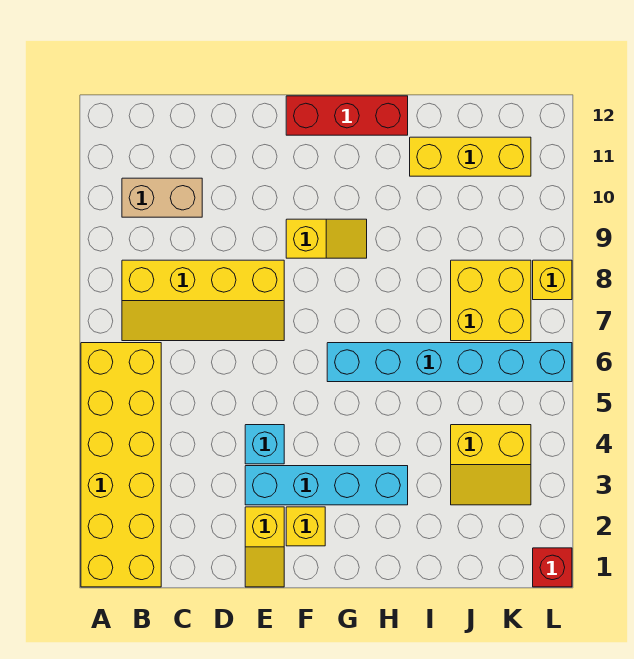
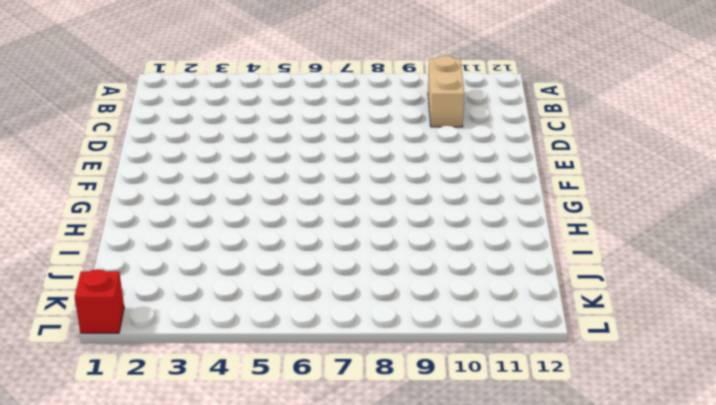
none -> yellow 2x6 brick [81,343,161,587]
none -> yellow 2x4 slope [122,260,284,341]
none -> yellow 1x2 slope [245,507,284,587]

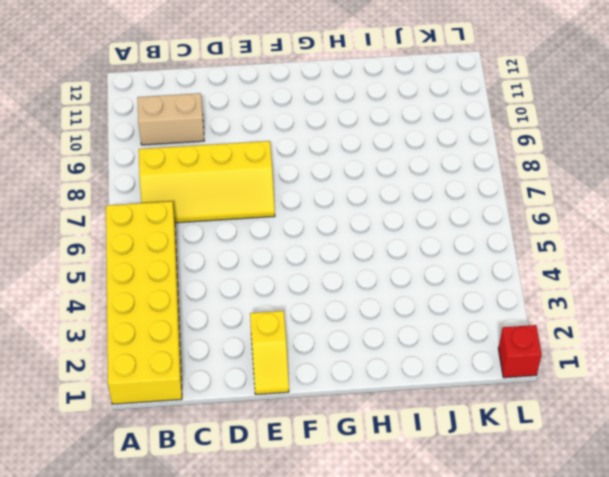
none -> cyan 1x4 brick [245,466,408,505]
none -> cyan 1x1 brick [245,425,284,464]
none -> yellow 1x1 brick [286,507,325,546]

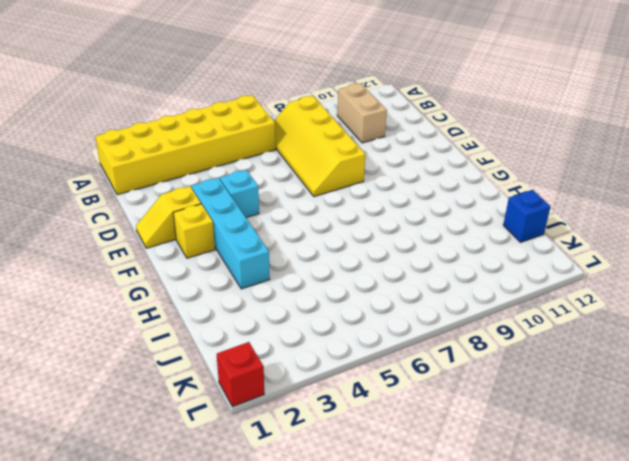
blue 1x1 brick [503,190,550,242] -> none
none -> yellow 1x2 slope [286,219,367,258]
none -> red 1x3 brick [286,96,408,135]
none -> cyan 1x6 brick [327,343,572,382]

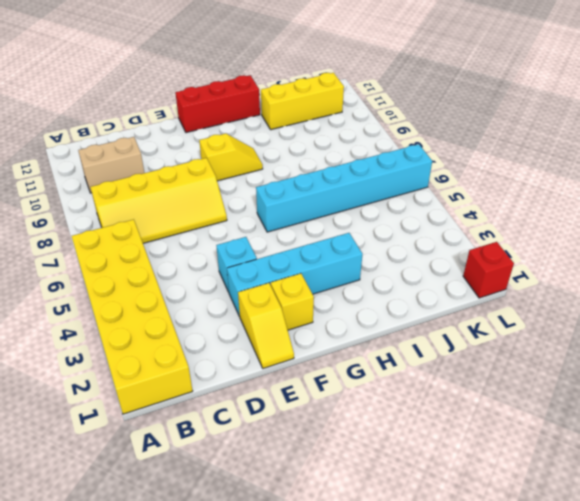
none -> yellow 2x2 slope [451,425,531,505]
none -> yellow 2x2 brick [451,260,531,341]
none -> yellow 1x1 brick [533,260,572,300]

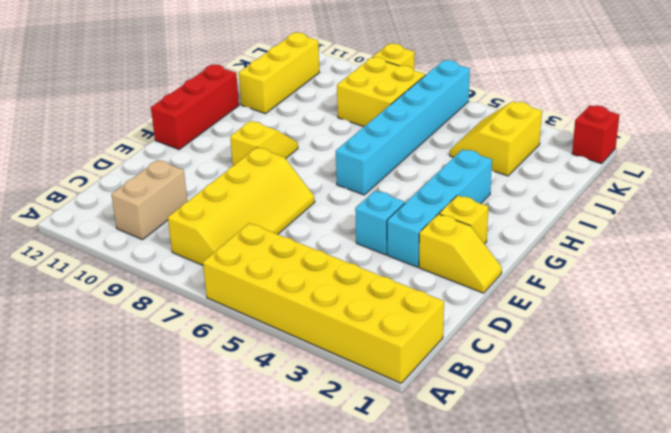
yellow 2x2 slope [450,101,542,176] -> yellow 2x2 slope turned to [451,425,531,505]

